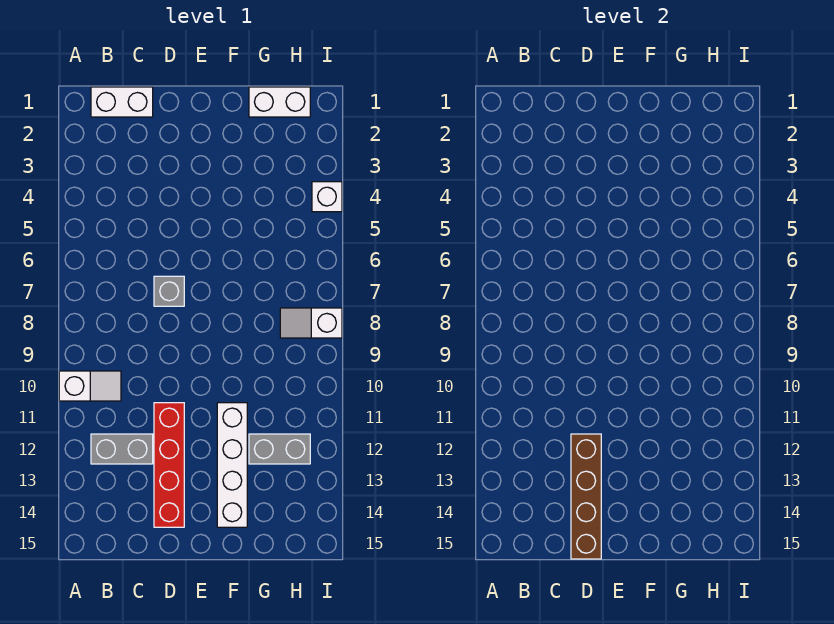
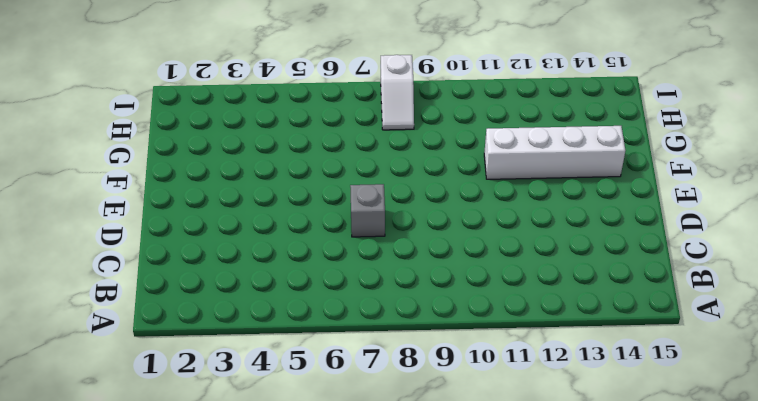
none -> white 1x2 slope [59,371,121,401]
none -> white 1x2 brick [91,87,153,117]

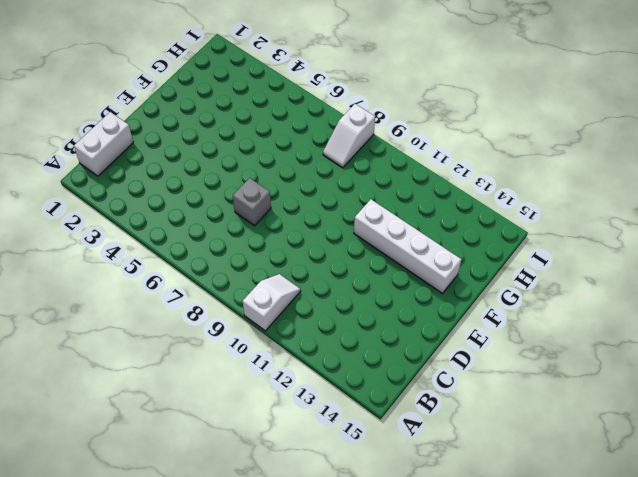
none -> grey 1x2 brick [91,434,153,464]
none -> red 1x4 brick [154,403,184,527]

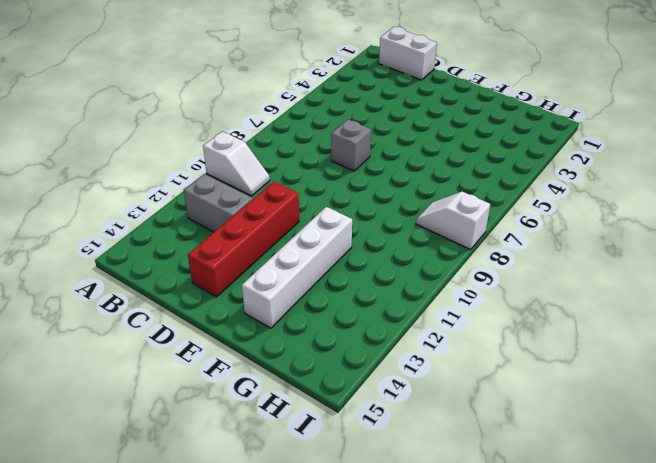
none -> white 1x2 brick [249,87,310,117]
none -> grey 1x2 brick [249,434,310,464]

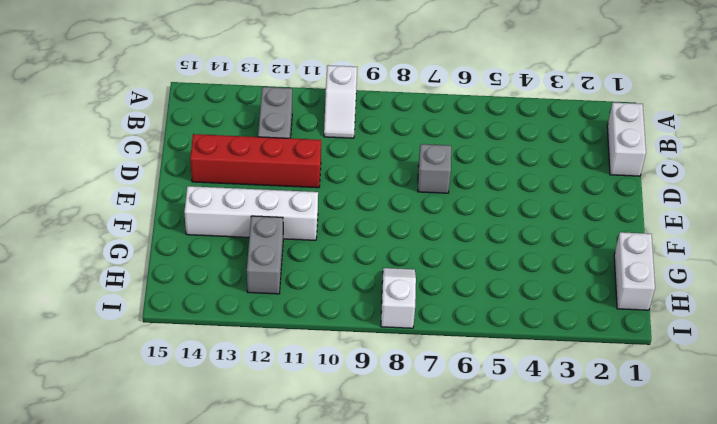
none -> white 1x1 brick [312,182,342,212]
none -> brown 1x4 brick [571,434,601,559]

